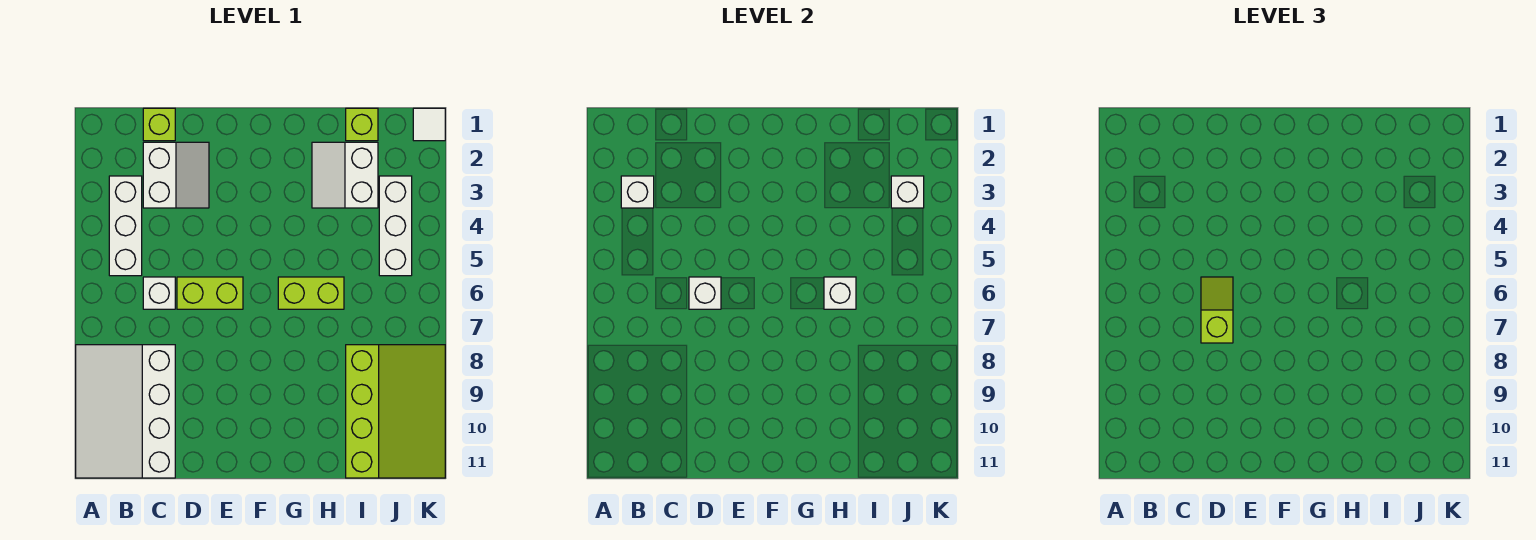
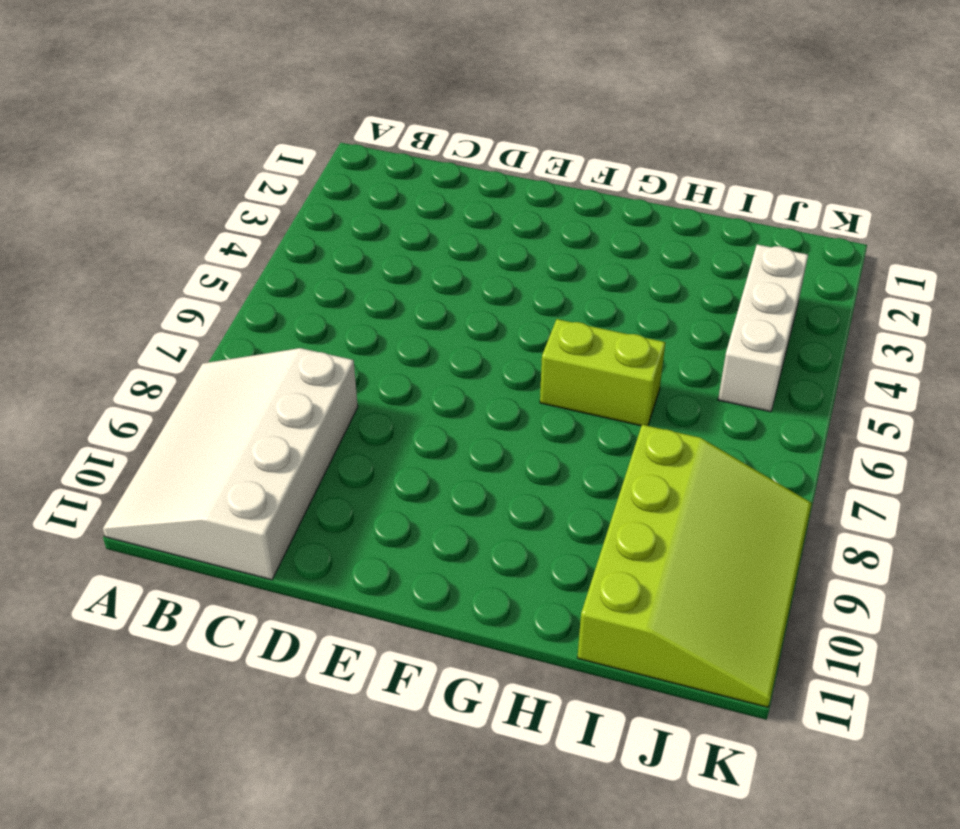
none -> white 1x3 brick [109,176,142,276]
none -> lime 1x1 brick [143,108,175,141]
none -> white 2x2 slope [143,142,209,208]

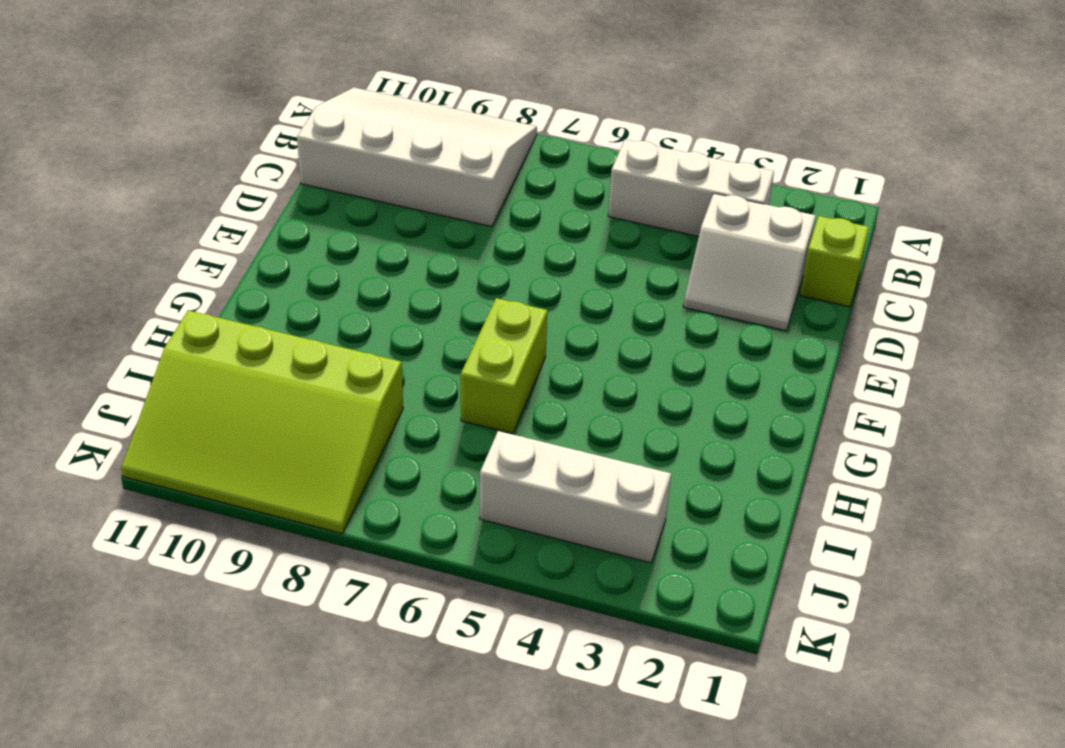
none -> white 1x1 brick [143,277,175,309]
none -> lime 1x2 brick [177,277,243,309]
none -> white 2x2 slope [312,142,378,208]

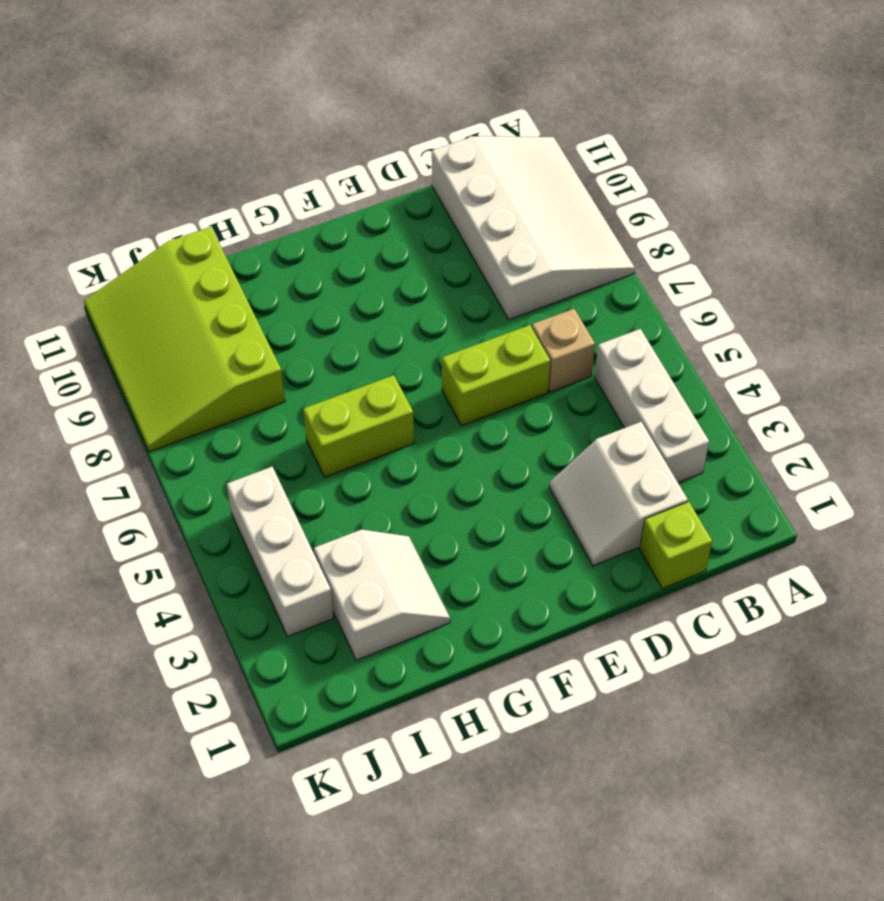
tan 1x1 brick [532,309,595,392] -> white 1x1 brick [143,277,175,309]
none -> lime 1x1 brick [346,108,378,141]
none -> white 1x1 tile [413,108,445,141]
none -> white 1x1 brick [621,176,654,208]

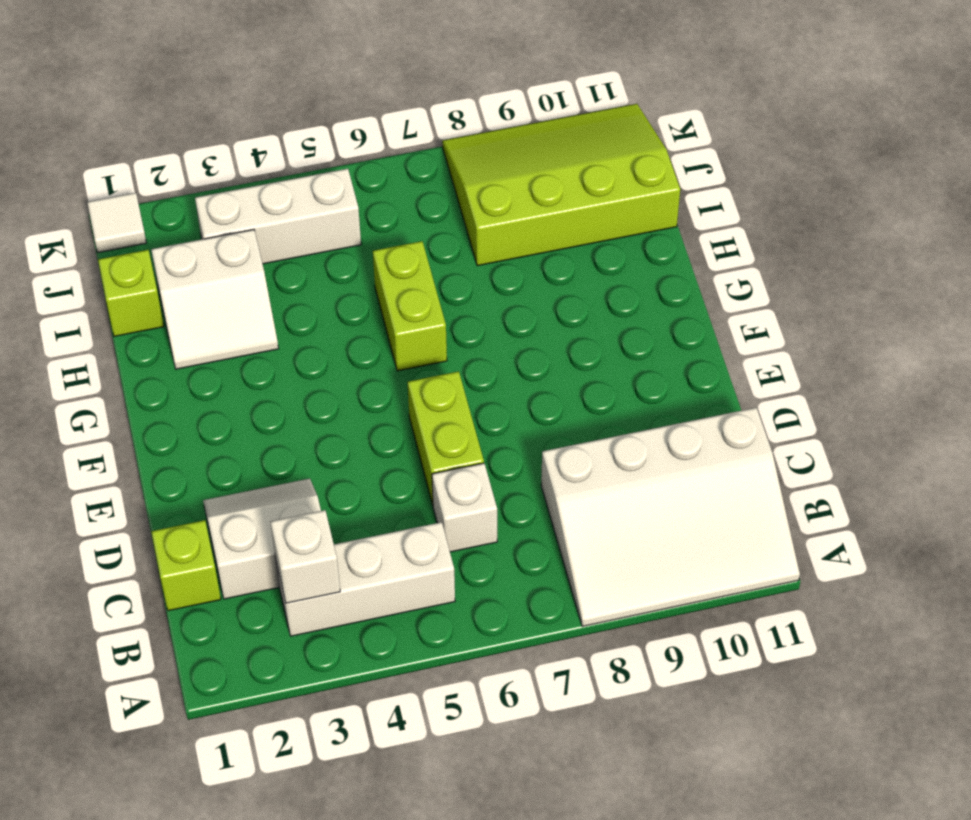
none -> white 1x1 brick [689,277,721,309]
none -> white 1x1 brick [824,277,856,309]
none -> white 1x1 brick [891,176,924,208]

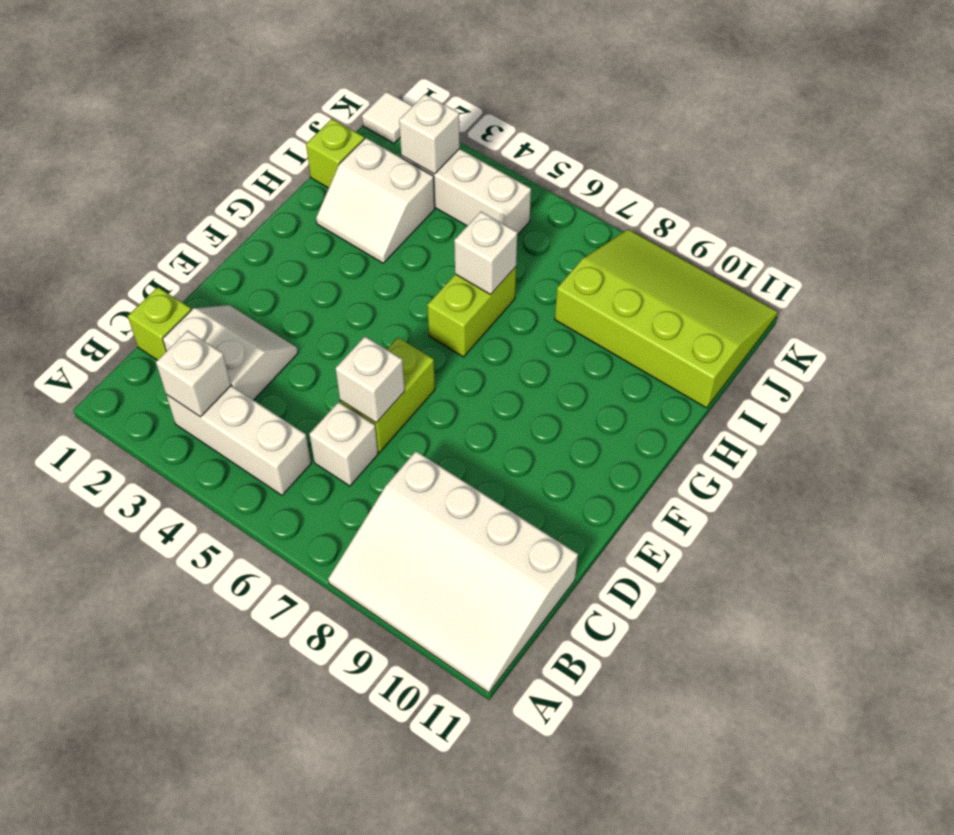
none -> lime 1x2 slope [1201,277,1233,343]

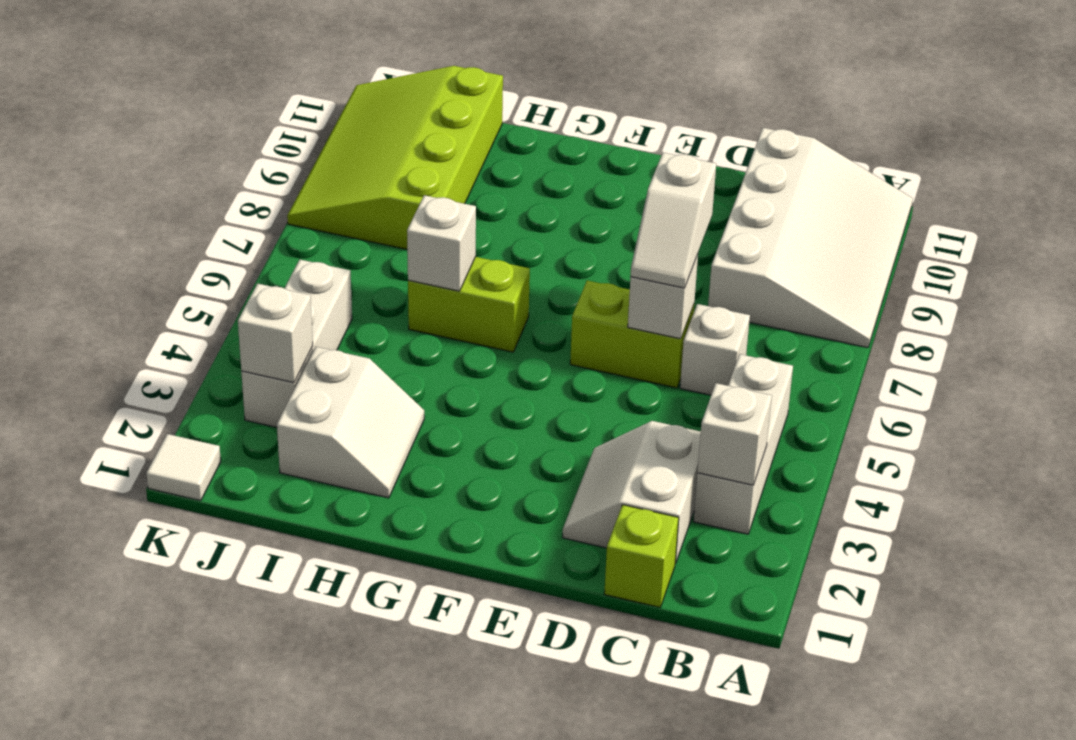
white 1x2 slope [631,153,716,288] -> lime 1x2 slope [1201,277,1233,343]
none -> lime 1x1 brick [346,108,378,141]

